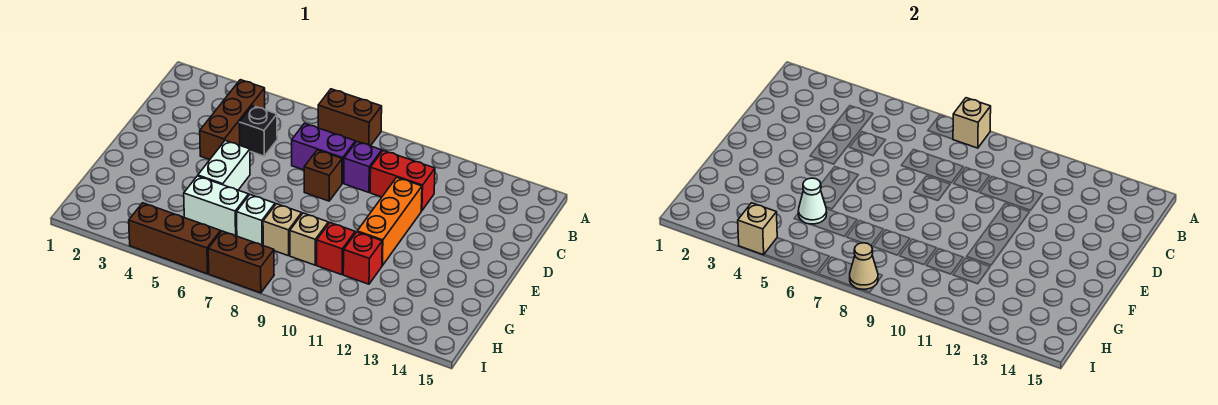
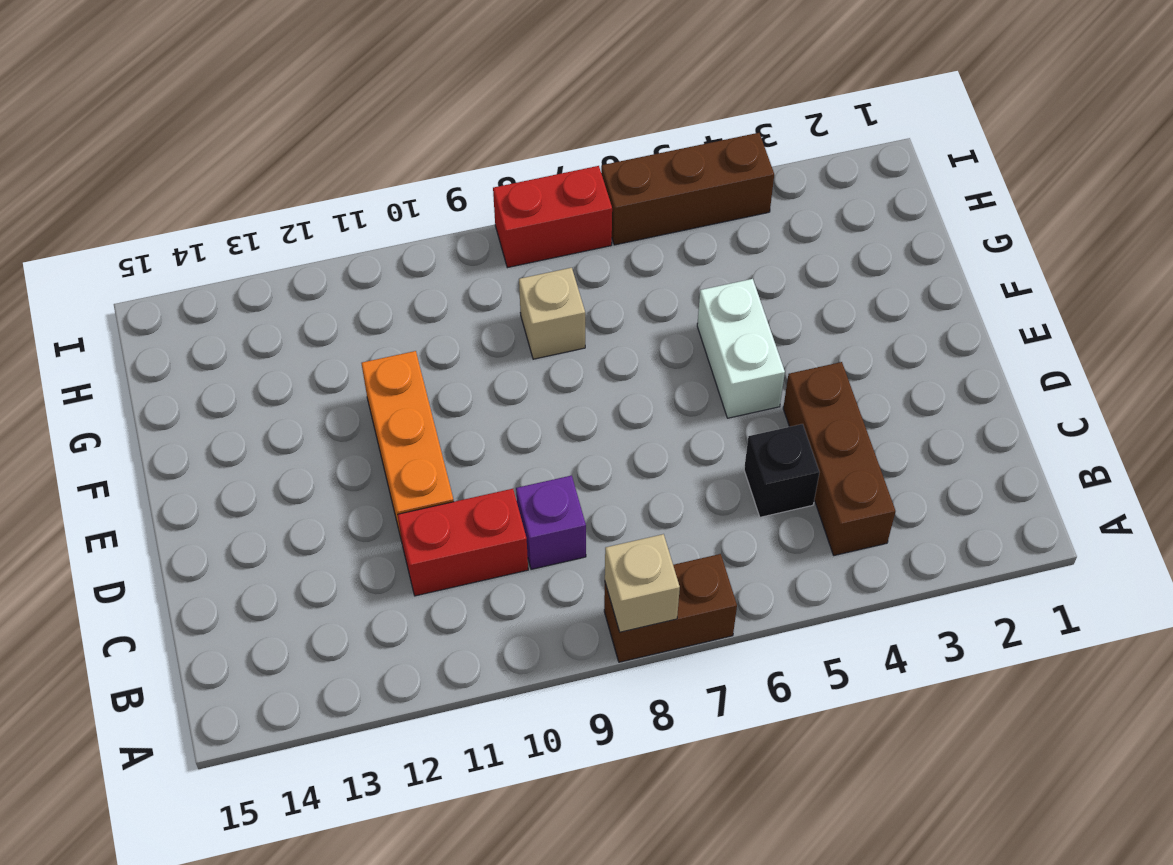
red 1x2 brick [493,166,612,268] -> brown 1x2 brick [208,231,274,293]
none -> purple 1x2 brick [292,123,355,183]
none -> brown 1x1 brick [304,150,342,201]
none -> white 1x2 brick [184,176,249,236]

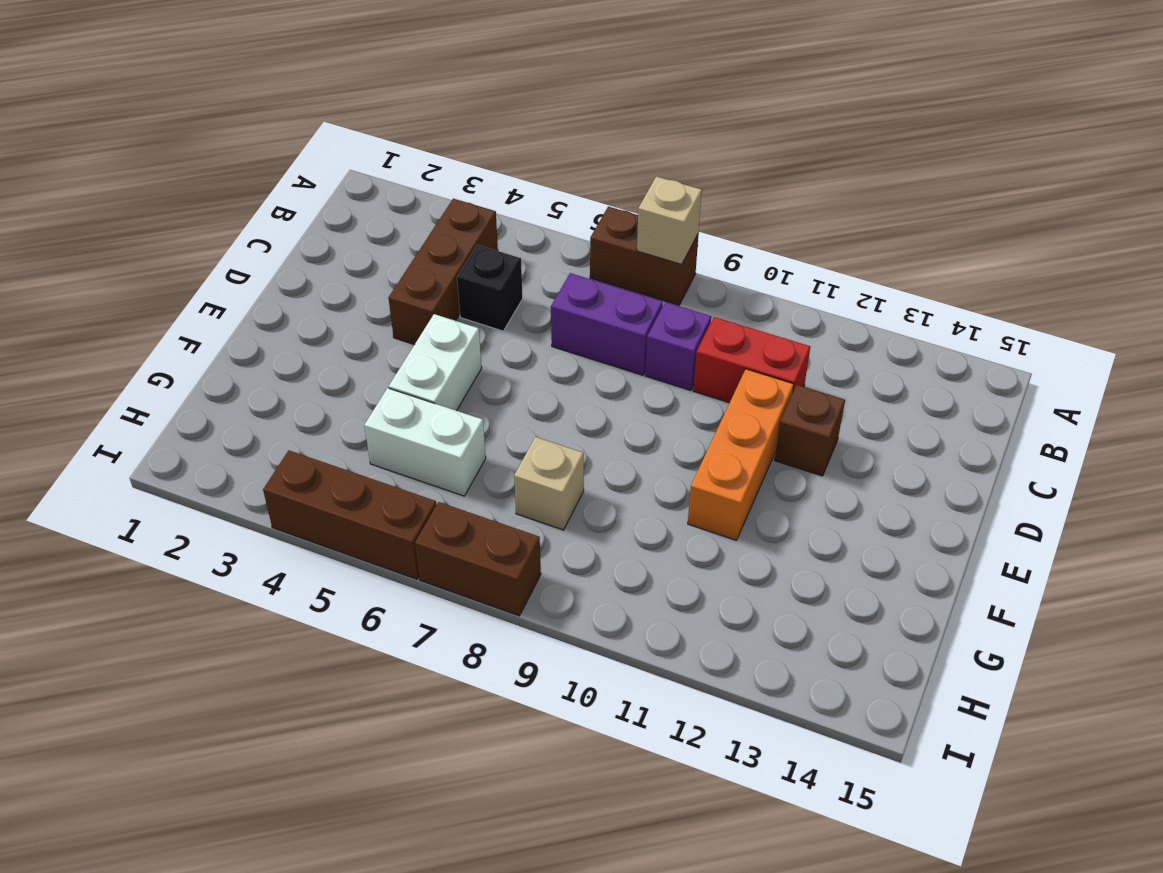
brown 1x1 brick [775,385,845,476] -> brown 1x1 brick moved to [304,150,342,201]
none -> white 1x1 brick [237,195,275,245]
none -> tan 1x1 brick [290,213,328,265]
none -> red 1x1 brick [317,223,355,275]

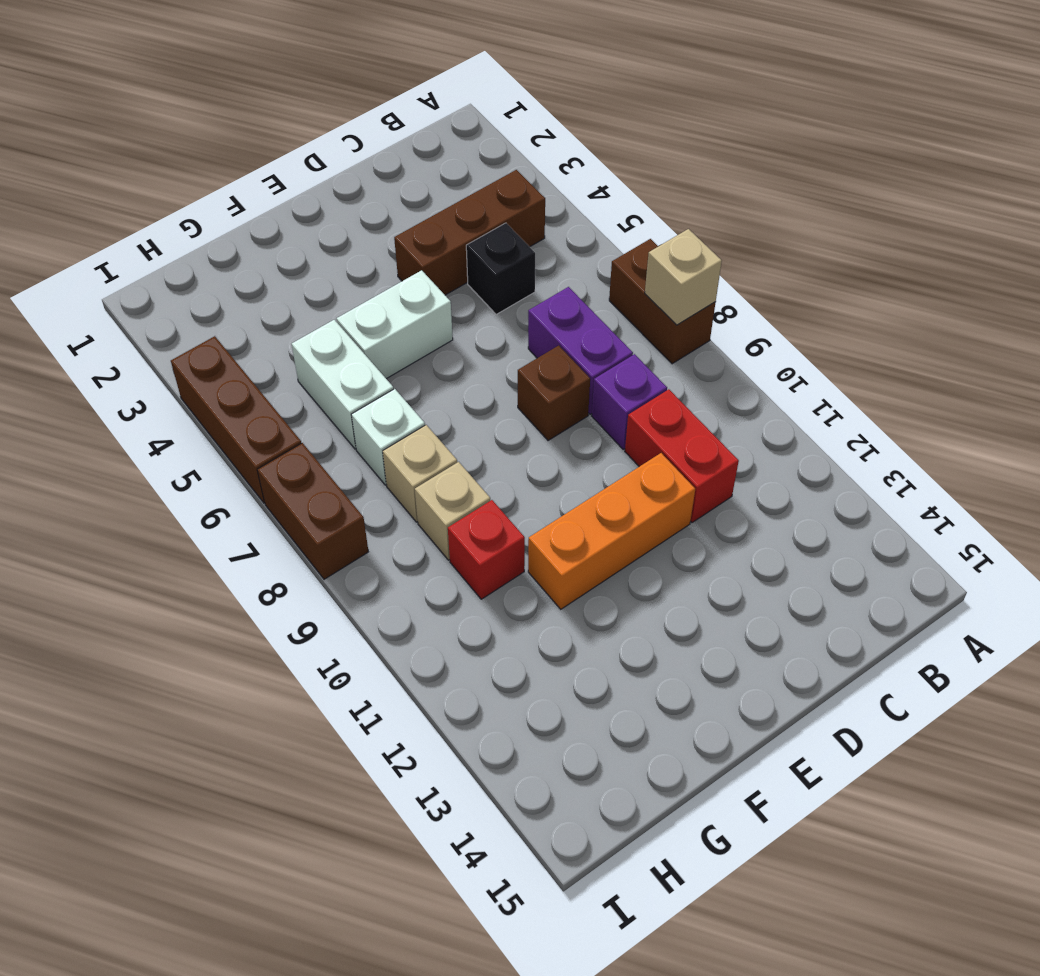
none -> red 1x1 brick [343,232,382,284]
none -> white 1x1 cone [798,178,827,224]
none -> tan 1x1 brick [738,203,777,255]

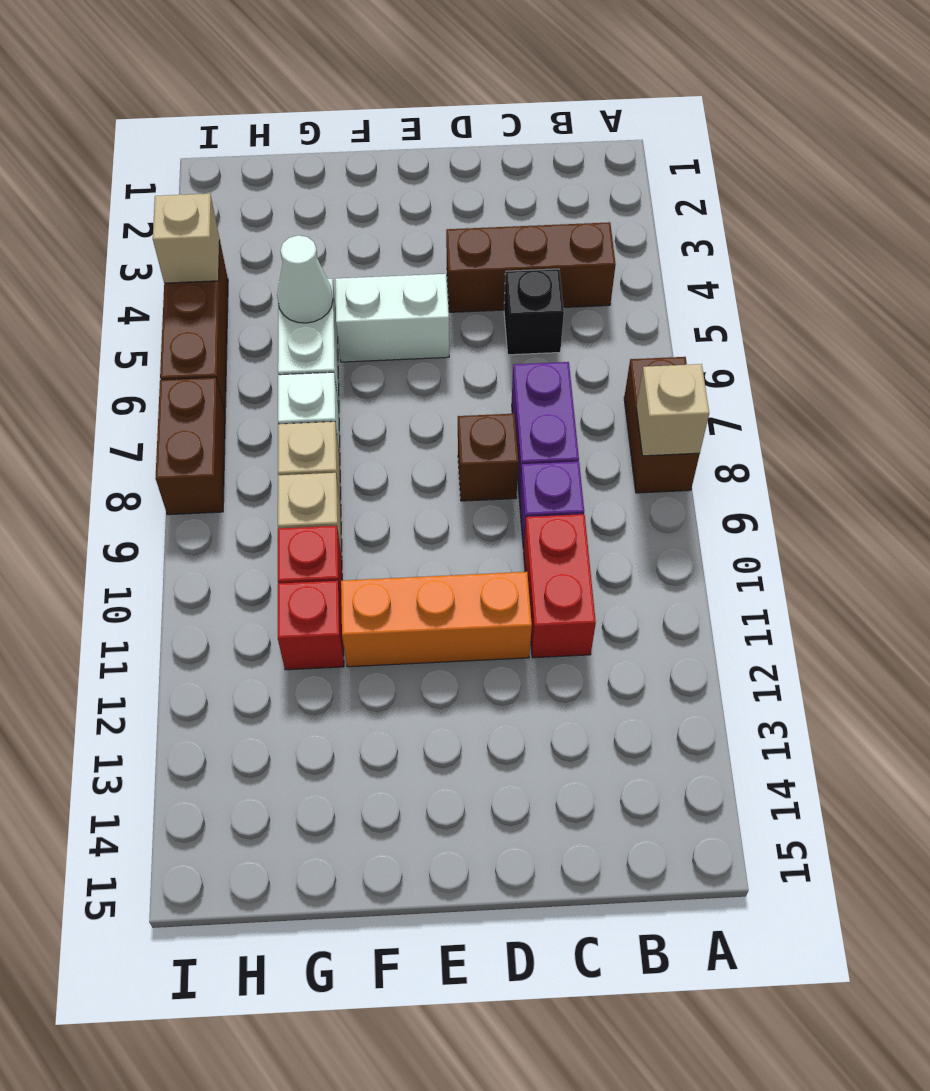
none -> tan 1x1 cone [850,243,878,289]

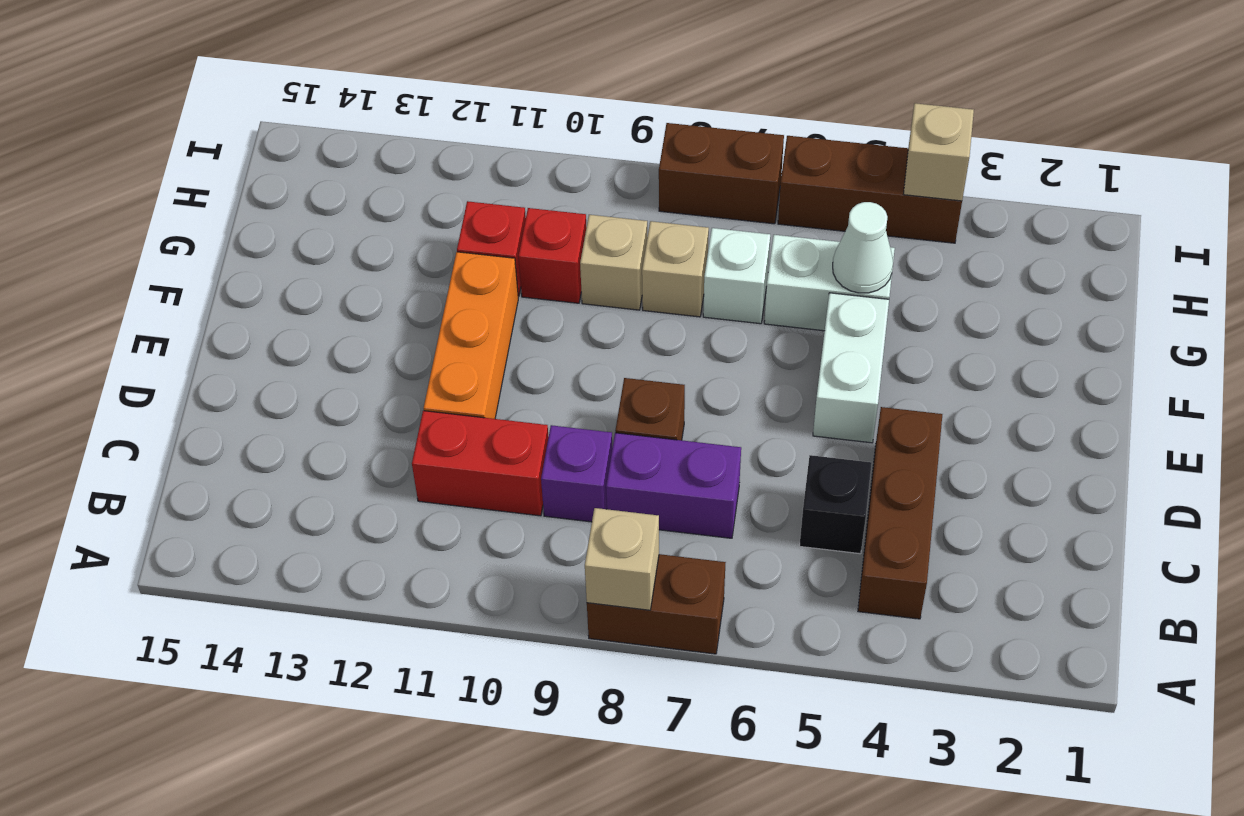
none -> tan 1x1 cone [850,243,878,289]

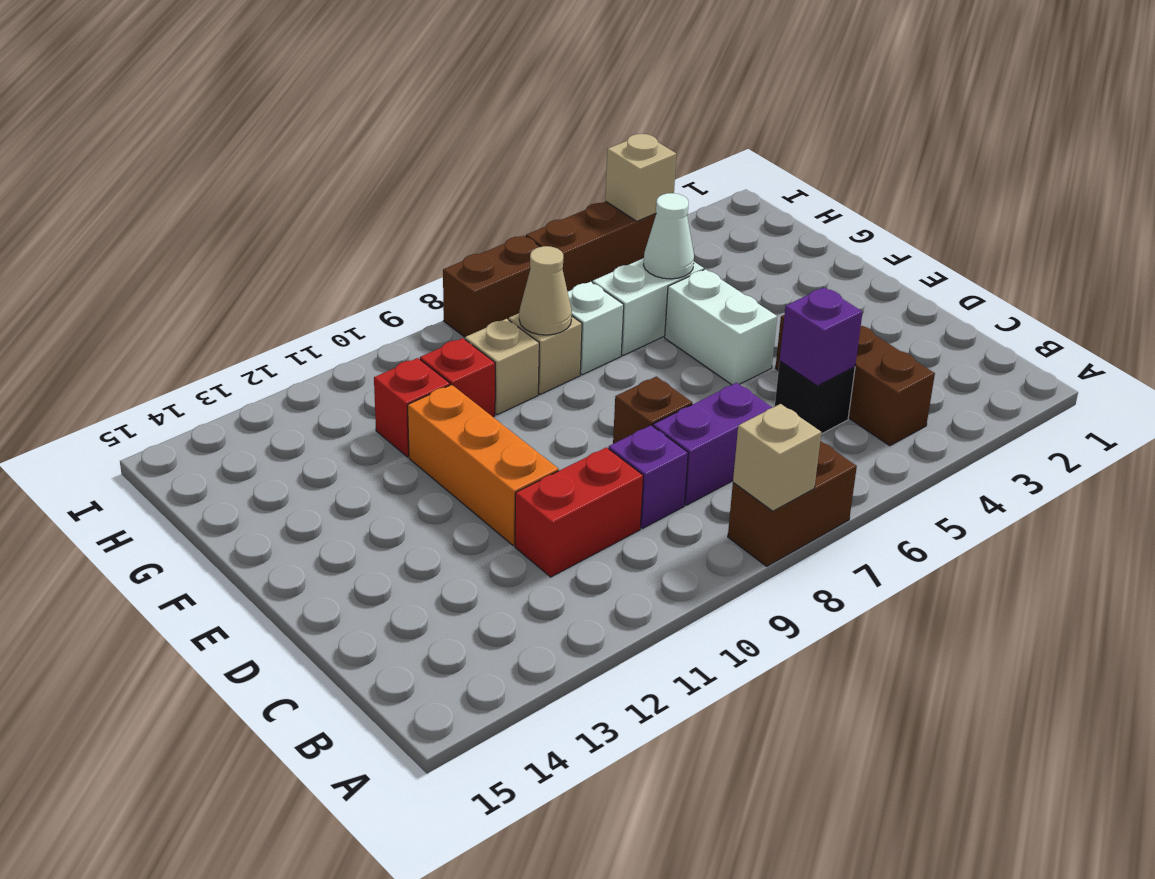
purple 1x1 brick [780,287,863,386] -> none
tan 1x1 cone [519,246,572,335] -> tan 1x1 cone moved to [850,243,878,289]

